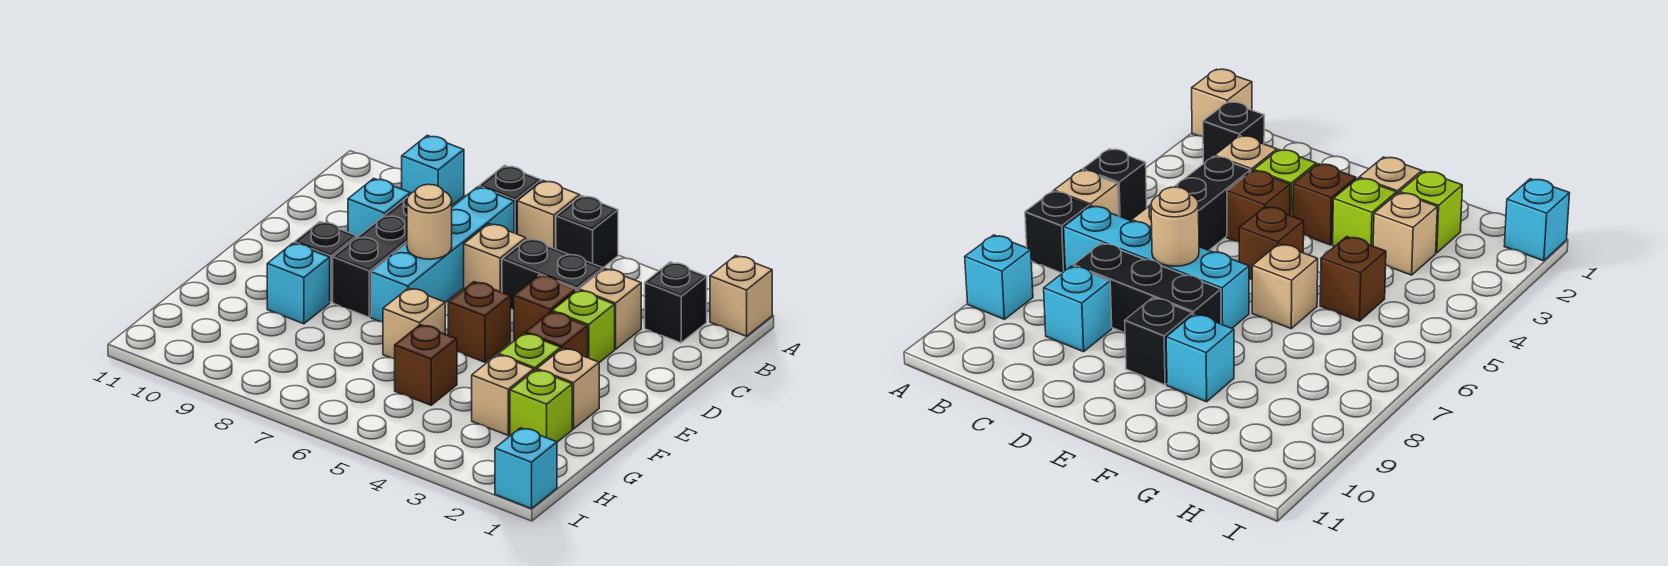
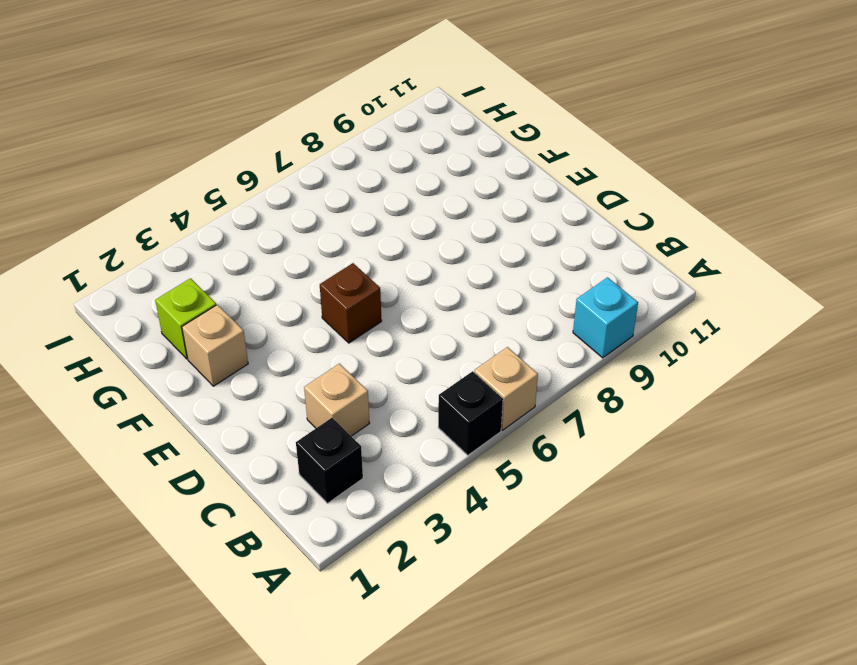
none -> tan 1x1 brick [710,256,772,336]
none -> black 1x1 brick [479,165,541,234]
none -> cyan 1x4 brick [371,187,514,322]

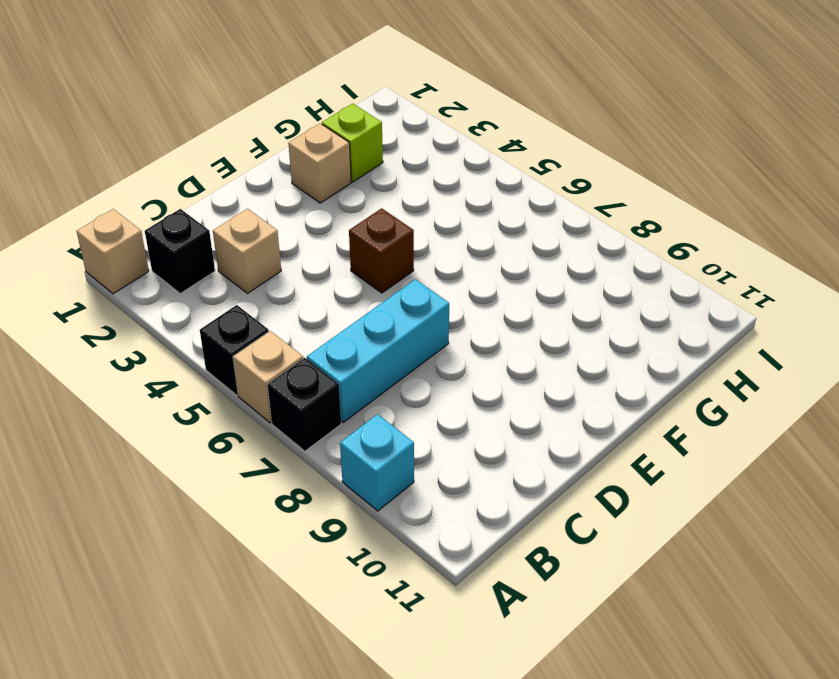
cyan 1x3 brick [307,279,449,423] -> cyan 1x4 brick [371,187,514,322]
none -> black 1x2 brick [502,239,603,309]
none -> tan 1x1 brick [464,224,526,292]
none -> black 1x3 brick [333,197,408,317]

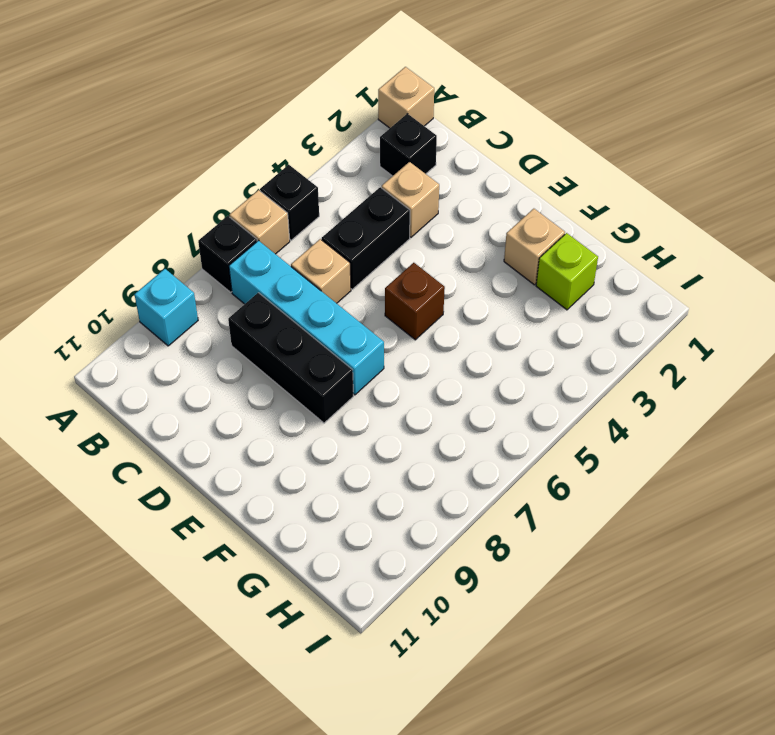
none -> cyan 1x1 brick [348,178,410,237]
none -> lime 1x1 brick [552,290,615,363]
none -> brown 1x1 brick [514,275,576,341]

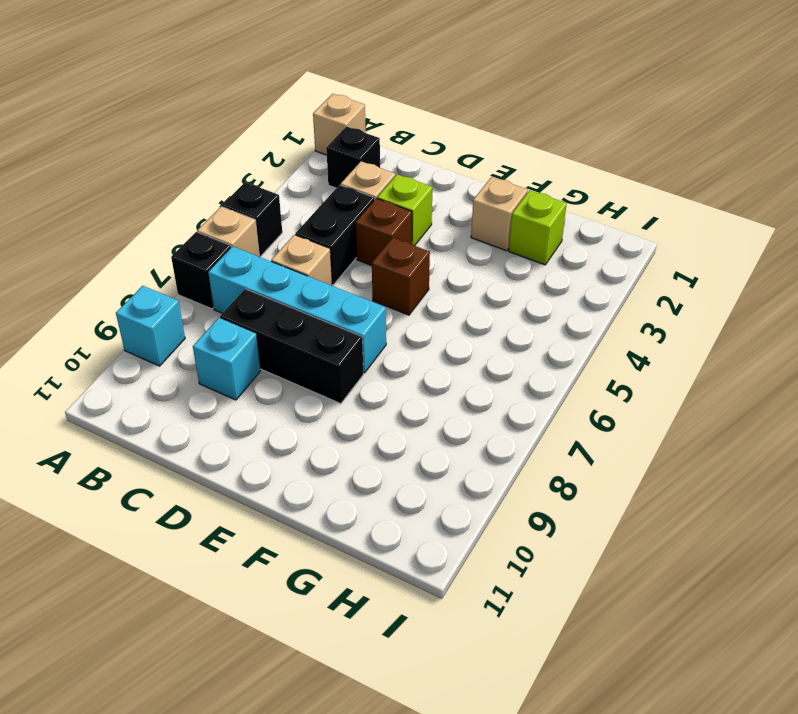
none -> brown 1x1 brick [525,312,588,358]
none -> black 1x1 brick [294,222,357,302]
none -> lime 1x1 brick [498,333,561,371]

